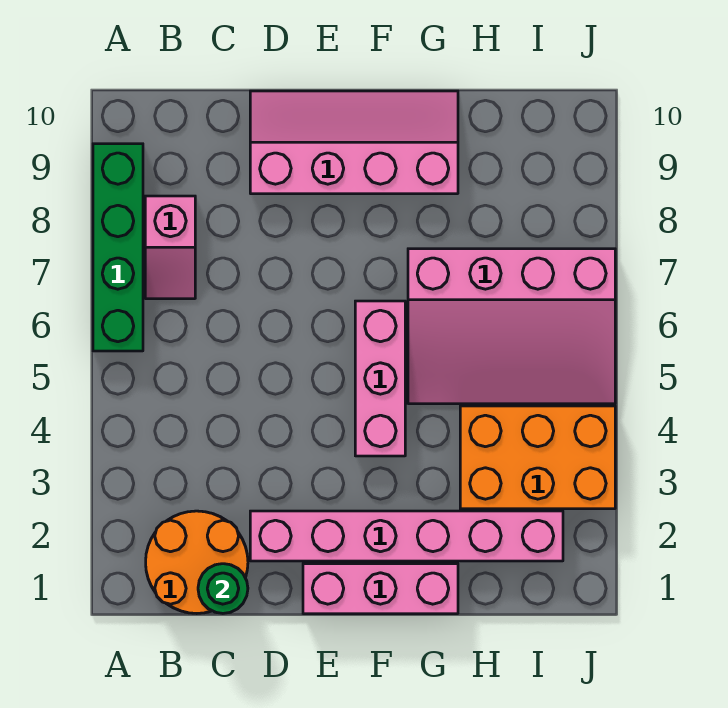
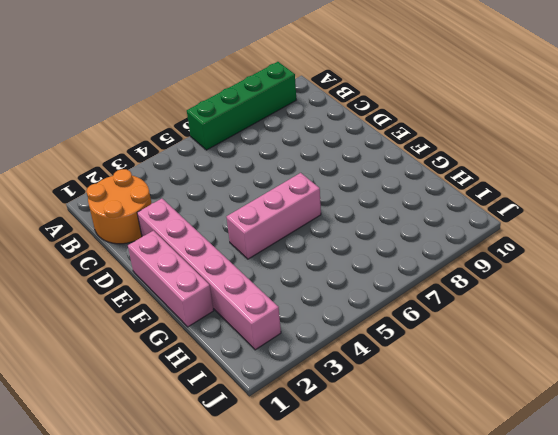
none -> pink 1x2 slope [145,196,195,299]
none -> pink 2x4 slope [250,91,458,194]

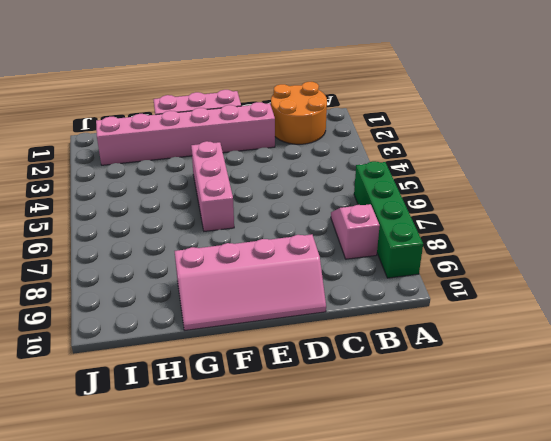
none -> pink 3x4 slope [408,249,615,404]
none -> orange 2x3 brick [460,406,615,509]

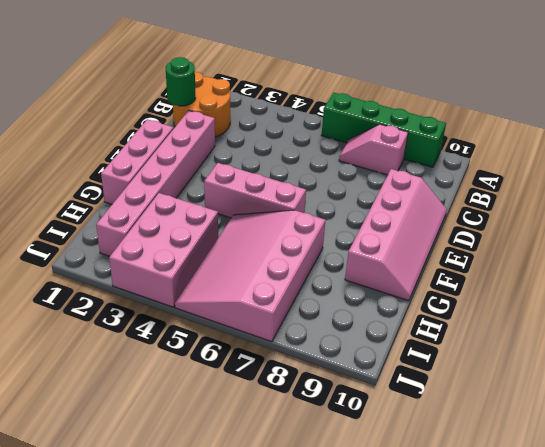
pink 2x3 brick [109,193,218,307] -> orange 2x3 brick [460,406,615,509]

